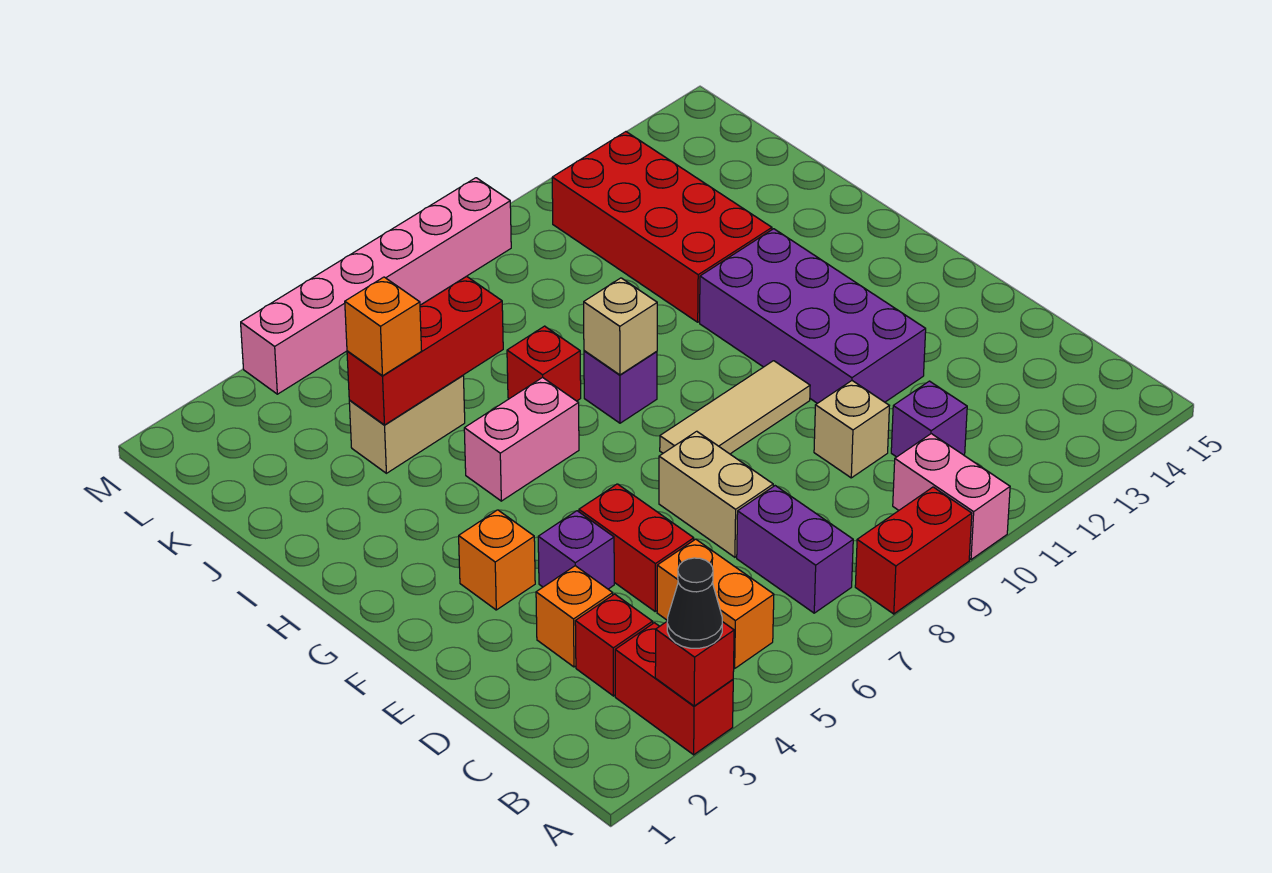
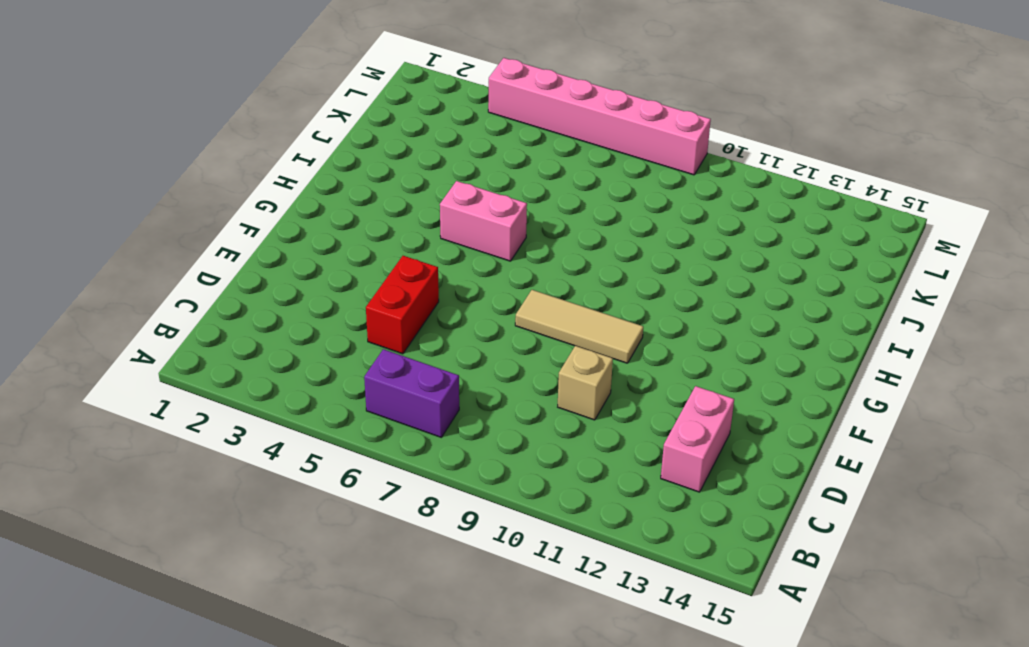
purple 1x2 brick [364,349,459,437] -> purple 1x2 brick turned to [737,486,853,613]
pink 1x2 brick [661,386,734,492] -> pink 1x2 brick moved to [893,434,1010,560]
none -> red 1x2 brick [615,623,733,755]
none -> red 1x2 brick [855,487,972,614]
none -> orange 1x2 brick [657,539,774,669]

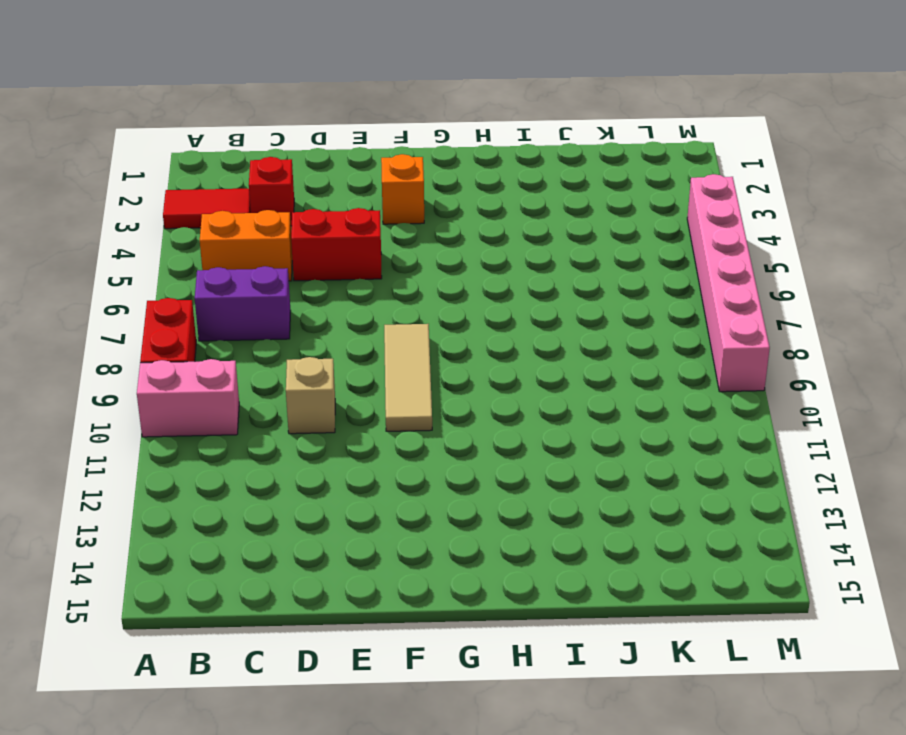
red 1x2 tile [163,189,251,229] -> red 1x2 brick [615,623,733,755]
none -> purple 1x1 brick [891,381,967,457]
none -> orange 1x1 brick [536,566,613,667]
none -> tan 1x2 brick [659,431,773,557]

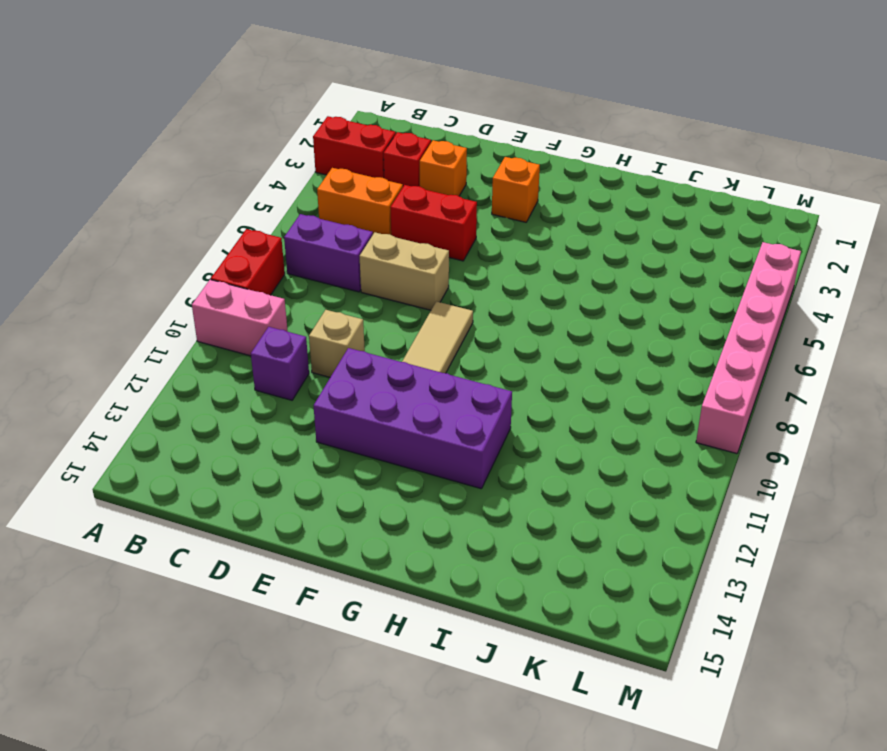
none -> purple 1x1 brick [538,511,614,589]
none -> pink 1x2 brick [464,377,579,501]
none -> purple 1x1 brick [584,351,657,423]

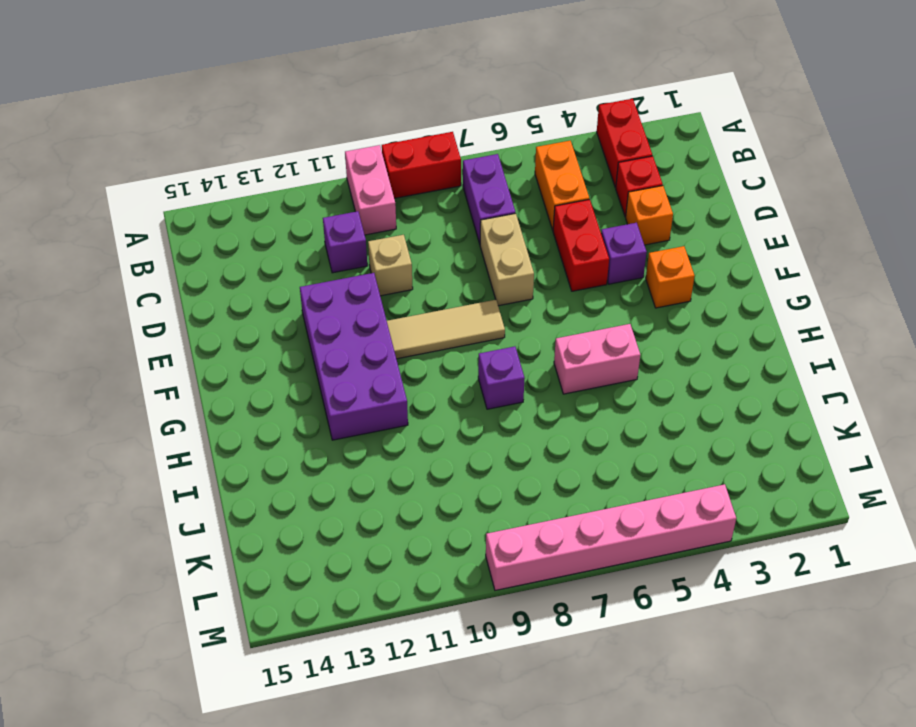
none -> red 1x1 brick [507,326,581,401]
none -> red 2x4 brick [552,132,772,322]
none -> tan 1x2 brick [349,376,465,473]

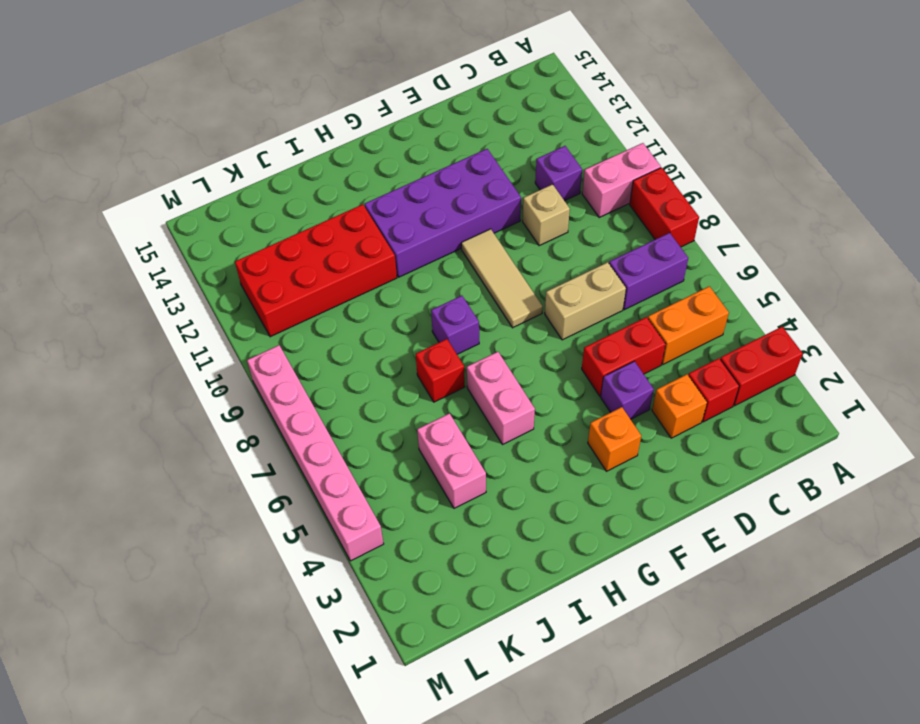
pink 1x2 brick [417,413,486,508] -> tan 1x2 brick [349,376,465,473]
none -> red 1x1 brick [655,622,734,706]
none -> tan 1x1 brick [584,278,657,375]
none -> red 1x3 brick [347,276,503,425]

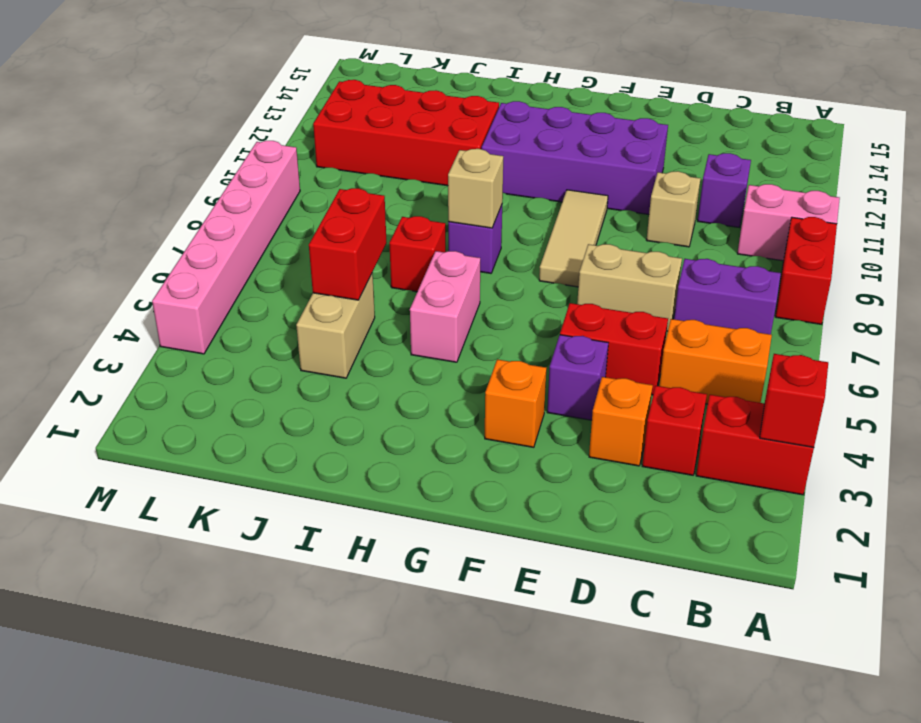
red 1x2 brick [309,188,387,300] -> red 1x3 brick [347,276,503,425]
none -> black 1x1 cone [667,558,722,648]
none -> orange 1x1 brick [345,277,422,376]

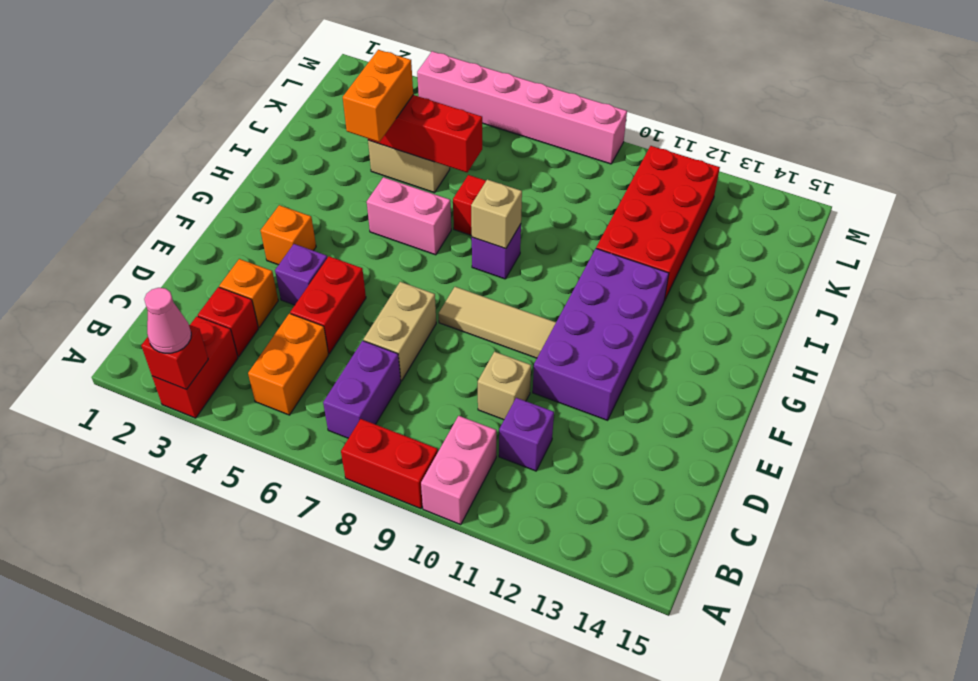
pink 1x1 cone [144,288,191,353] -> black 1x1 cone [667,558,722,648]
orange 1x2 brick [343,50,413,142] -> orange 1x1 brick [345,277,422,376]

